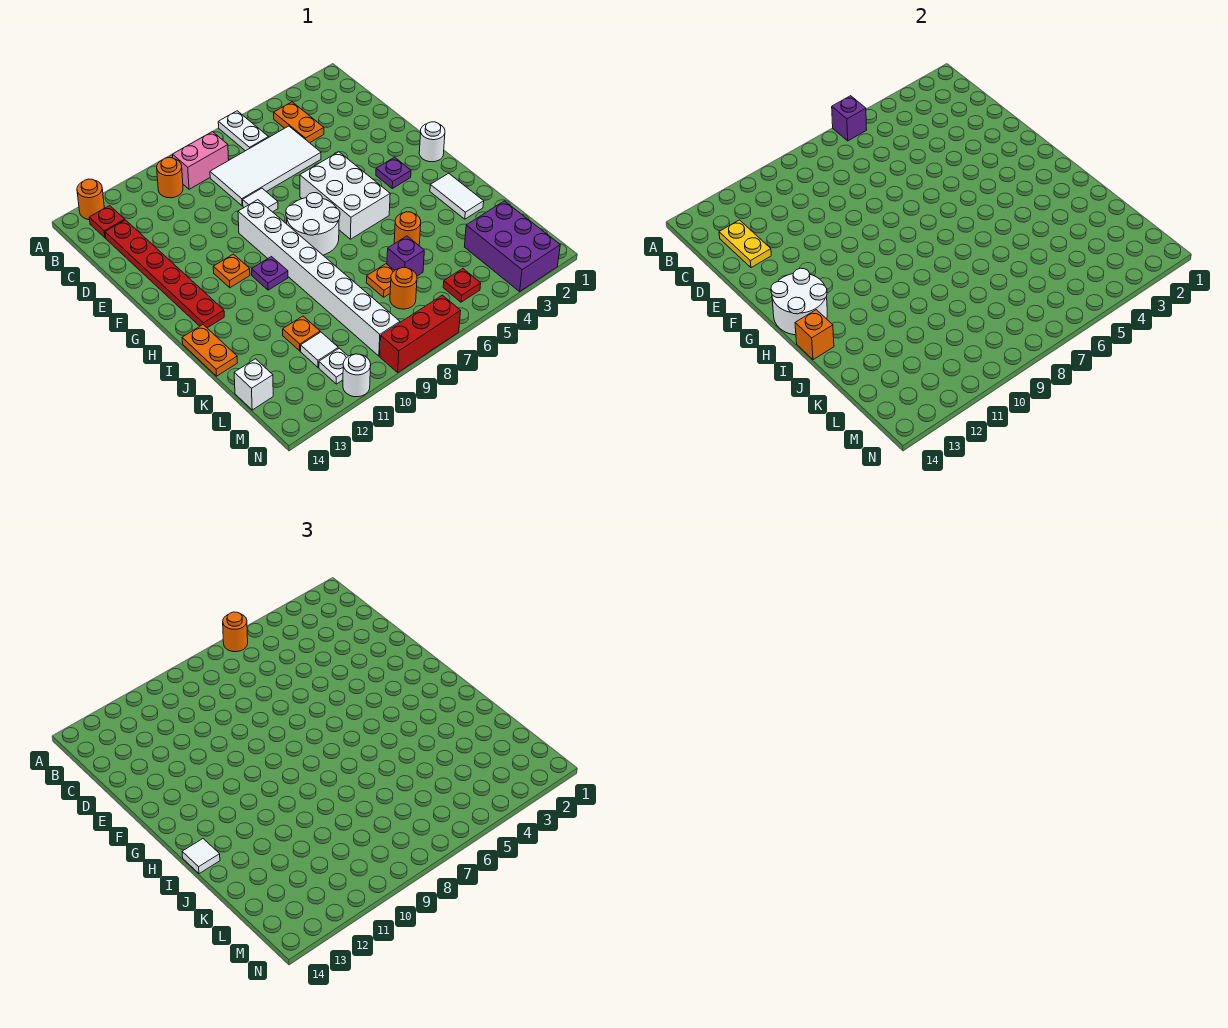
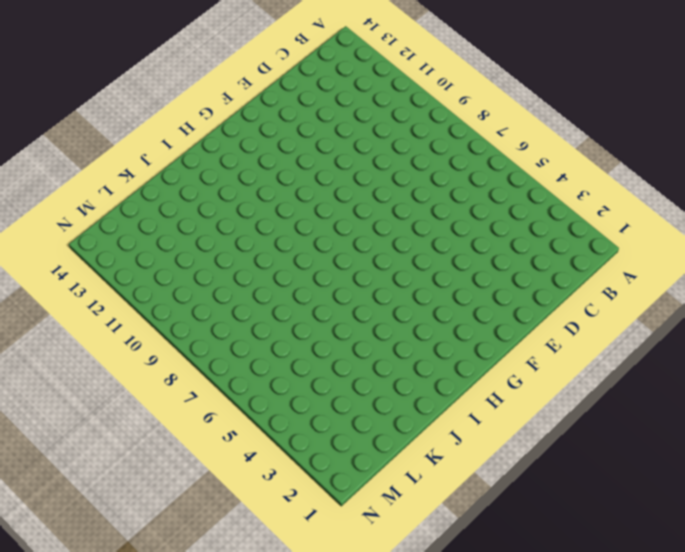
none -> white 1x2 plate [218,111,268,151]
none -> orange 1x1 round brick [77,179,104,220]
none -> orange 1x2 plate [274,102,324,143]
none -> pink 1x2 brick [173,132,229,189]

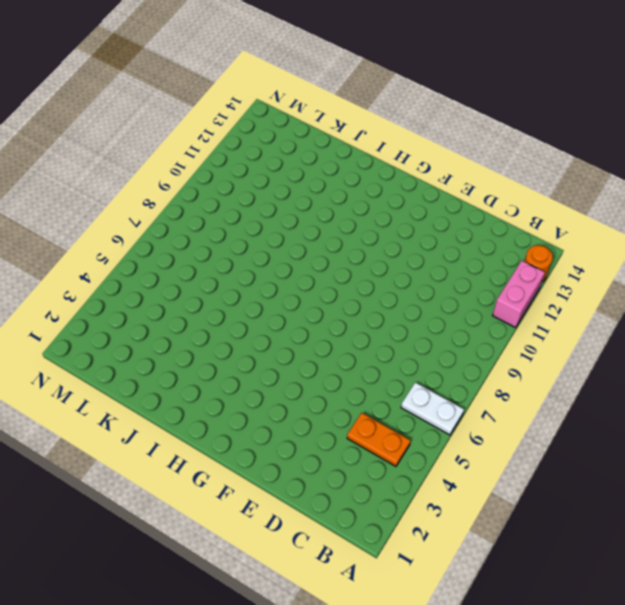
pink 1x2 brick [493,261,545,328] -> pink 1x2 brick moved to [173,132,229,189]
none -> orange 1x1 round brick [157,158,183,198]
none -> red 1x1 plate [89,206,125,238]
none -> white 2x4 tile [210,126,321,206]
none -> red 1x6 plate [105,220,224,328]

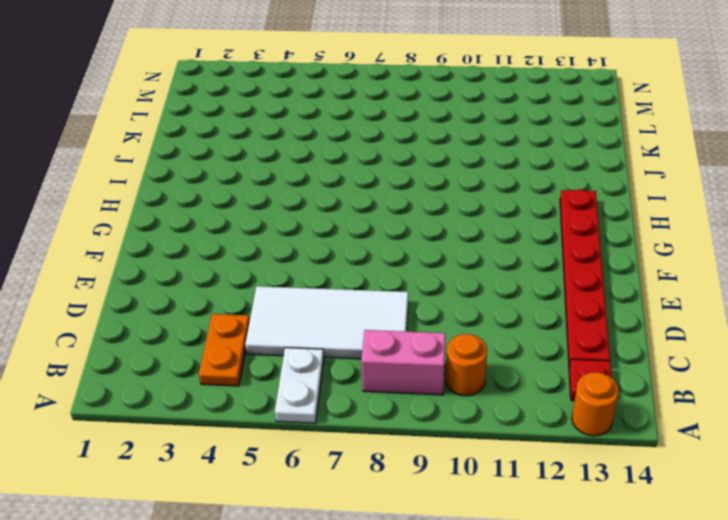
none -> white 1x1 tile [243,188,278,212]
none -> white 2x3 brick [300,152,390,239]
none -> white 1x8 brick [238,200,400,356]
none -> white 1x1 round brick [419,122,445,162]

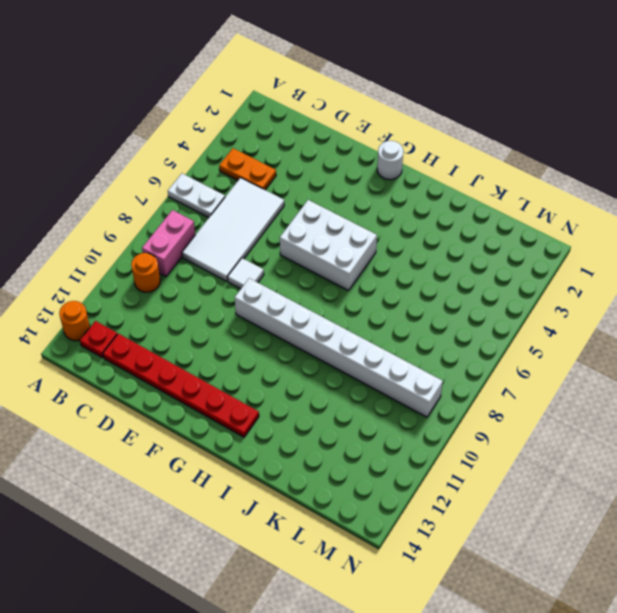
none -> purple 1x1 plate [376,157,411,188]
none -> white 2x2 round brick [286,193,340,255]
none -> orange 1x1 plate [213,254,250,288]
none -> purple 1x1 plate [252,257,288,290]

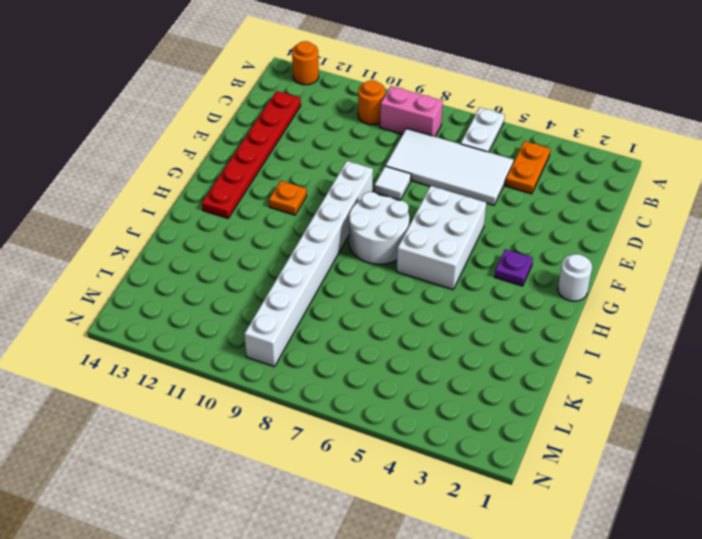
none -> red 1x1 plate [89,206,125,238]
none -> purple 1x1 plate [252,257,288,290]
none -> white 1x2 tile [430,173,484,219]
none -> orange 1x2 plate [182,325,237,376]

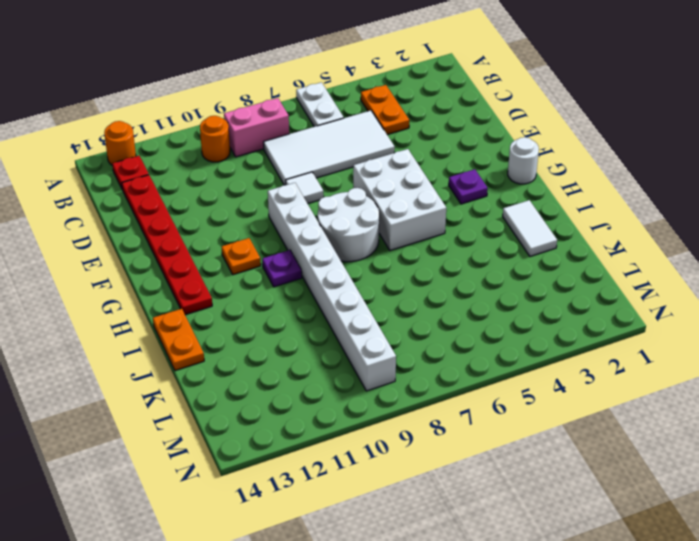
none -> orange 1x1 round brick [394,212,421,245]
none -> purple 1x1 brick [387,236,424,276]
none -> orange 1x1 plate [366,264,394,297]
none -> orange 1x1 plate [283,316,320,351]

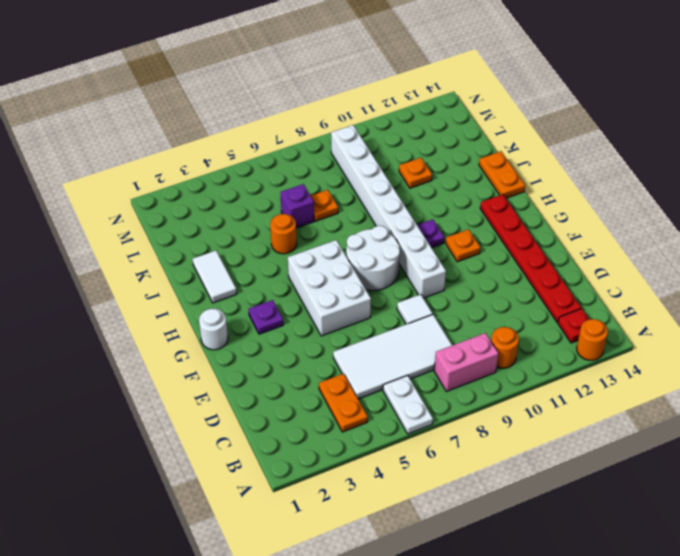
none -> purple 2x3 brick [465,201,560,291]
none -> orange 1x1 round brick [390,268,417,309]
none -> white 1x1 tile [301,332,338,367]
none -> white 1x1 brick [234,359,273,410]

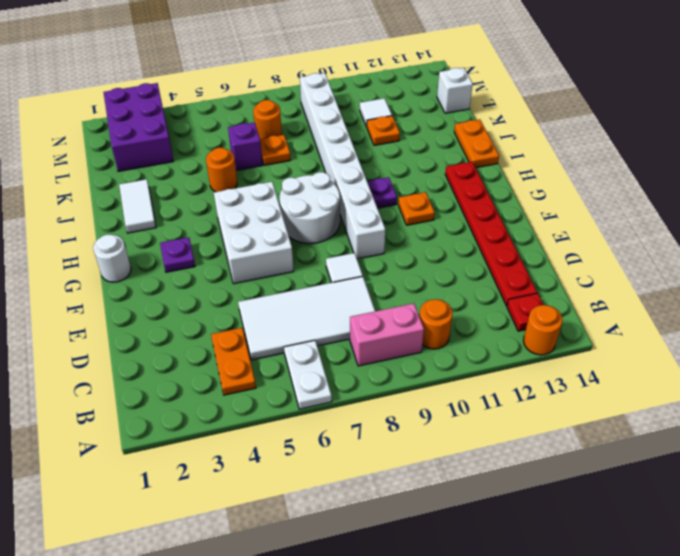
none -> red 1x1 plate [443,269,481,302]
none -> white 1x1 plate [319,348,348,384]
none -> red 1x3 brick [380,295,461,372]
none -> white 1x1 round brick [343,354,371,397]

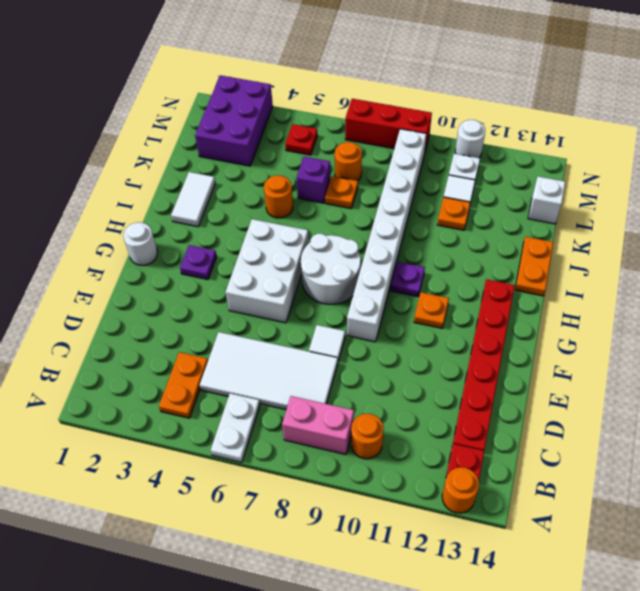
none -> purple 1x1 brick [832,96,867,141]
none -> yellow 1x2 plate [719,220,771,268]
none -> white 2x2 round brick [771,268,827,335]
none -> orange 1x1 brick [795,310,834,360]

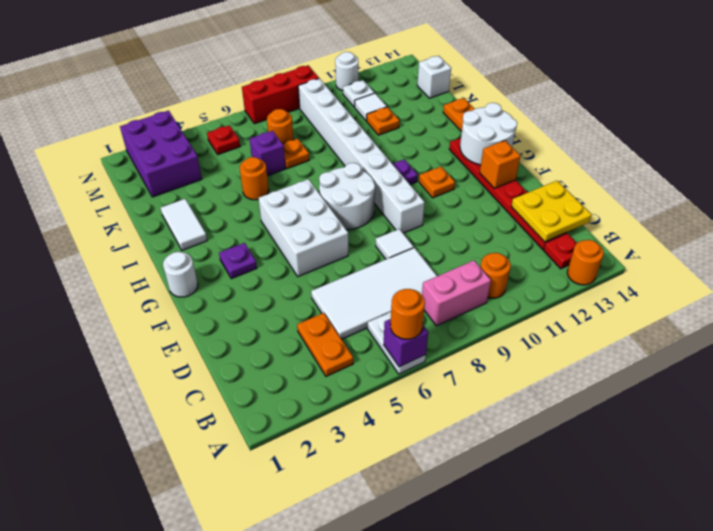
yellow 2x2 plate [511,181,592,242] -> yellow 1x2 plate [719,220,771,268]
orange 1x1 brick [480,140,520,188] -> orange 1x1 brick moved to [795,310,834,360]
none -> white 1x1 tile [182,839,220,874]

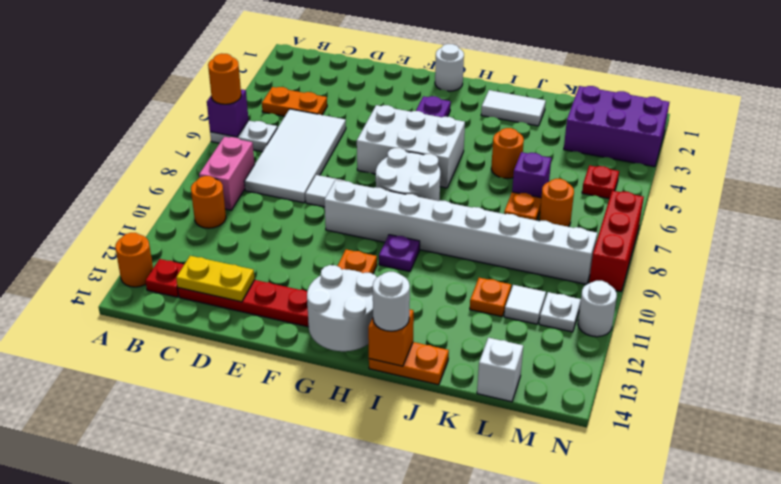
white 1x1 round brick [373,272,410,331] -> white 1x1 tile [182,839,220,874]

